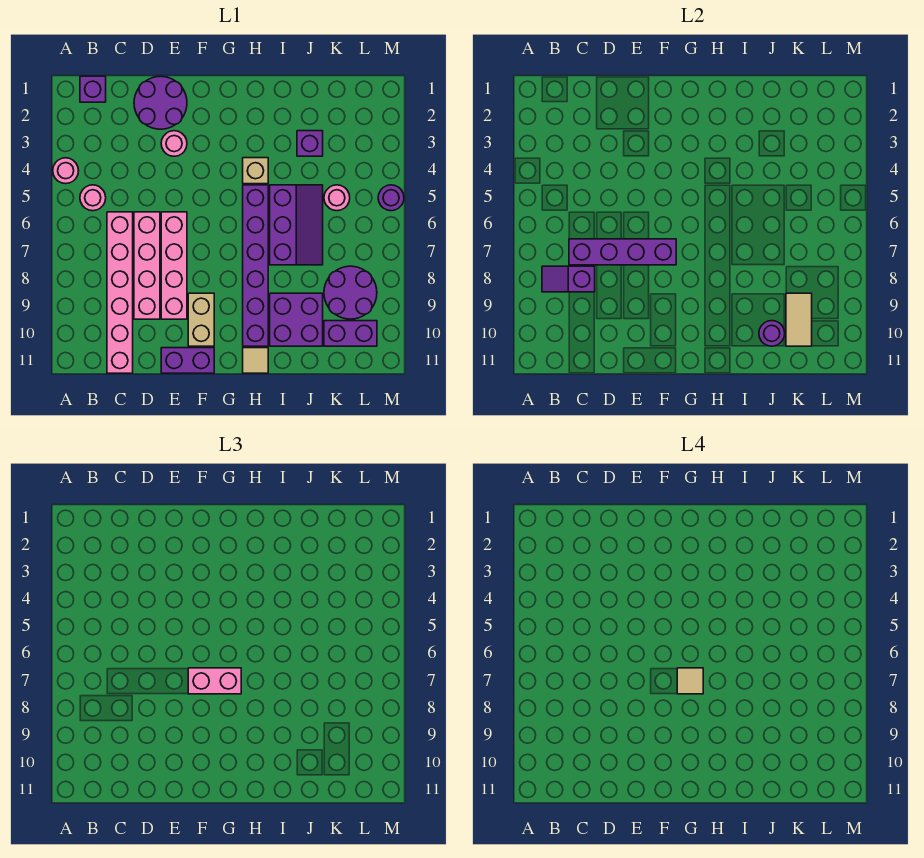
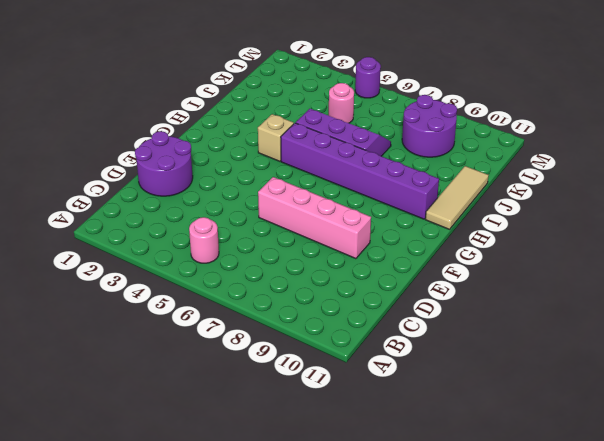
tan 1x3 tile [425,166,489,229] -> tan 1x1 tile [243,348,268,373]
none -> pink 1x1 round brick [53,158,79,184]
none -> purple 1x1 brick [80,76,106,102]
none -> pink 1x6 brick [107,212,133,373]

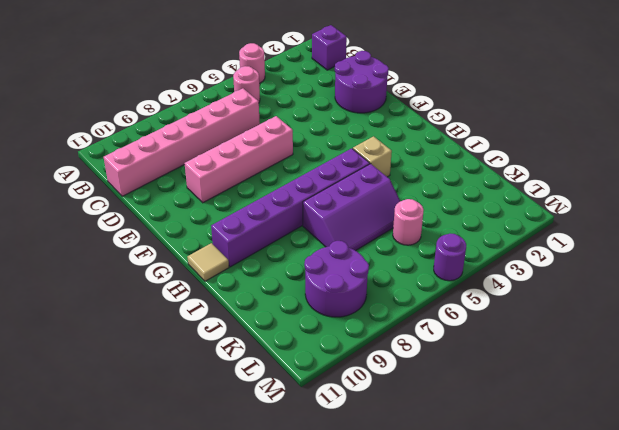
none -> pink 1x4 brick [134,212,160,319]
none -> pink 1x1 round brick [161,131,187,156]
none -> purple 1x2 brick [161,348,214,373]

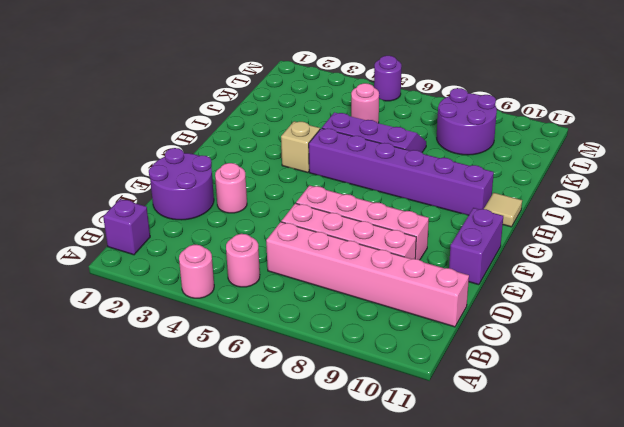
none -> tan 1x2 brick [188,293,214,346]
none -> purple 2x2 brick [270,293,323,346]
none -> purple 1x1 brick [297,131,323,156]

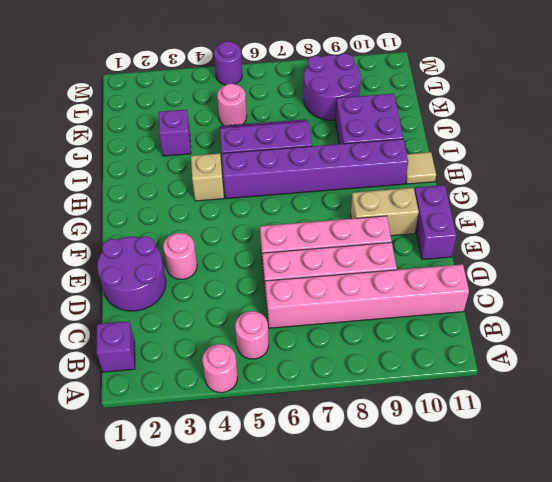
none -> purple 1x2 brick [324,321,377,346]
none -> purple 1x2 slope [542,266,595,292]
none -> purple 1x4 brick [569,239,676,265]

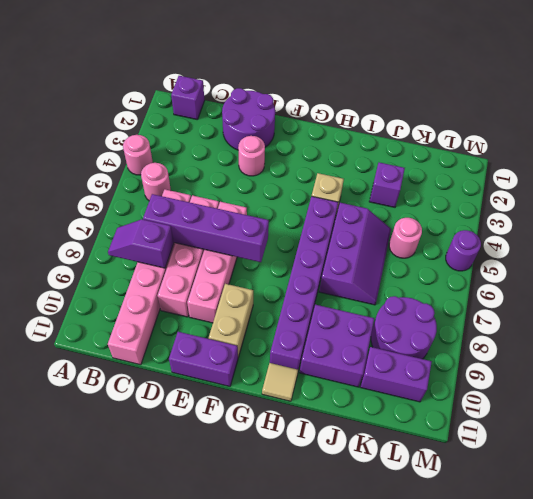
none -> purple 1x1 round brick [759,321,785,346]
none -> tan 1x2 tile [786,293,812,346]
none -> pink 1x2 brick [188,668,241,694]

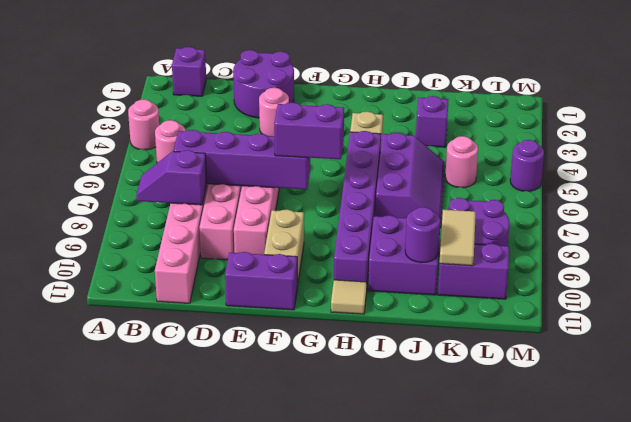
purple 1x2 brick [274,103,344,159] -> pink 1x2 brick [188,668,241,694]
none -> tan 1x1 tile [677,668,703,694]

